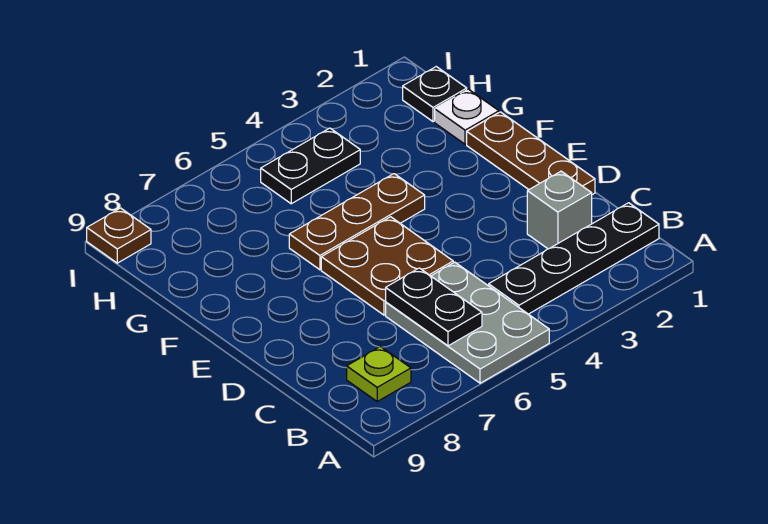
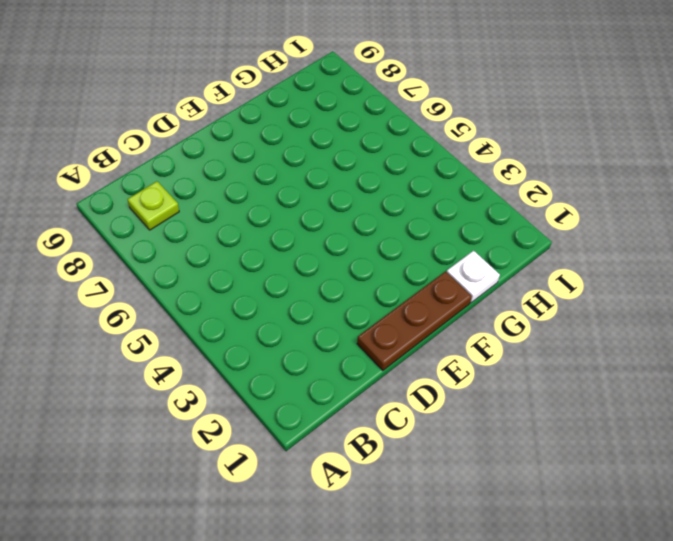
none -> grey 2x3 plate [386,262,549,383]
none -> black 1x4 plate [489,203,659,314]
none -> grey 1x1 brick [527,171,592,249]

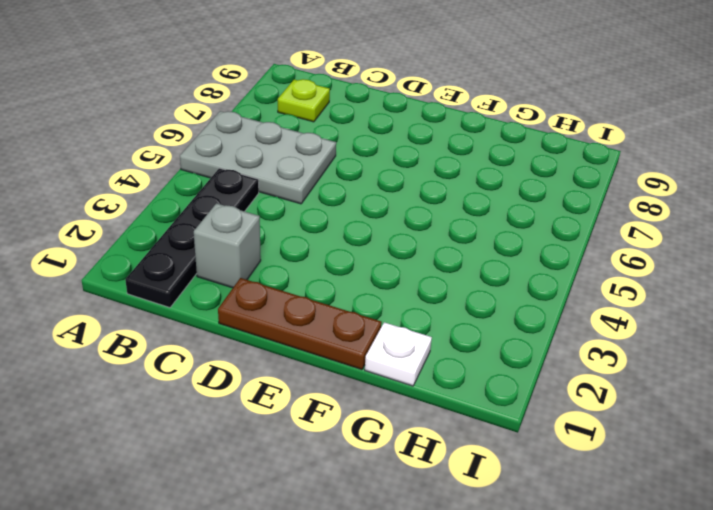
none -> brown 2x2 plate [321,217,453,315]
none -> brown 1x3 plate [289,174,425,270]
none -> black 1x1 plate [403,67,467,122]

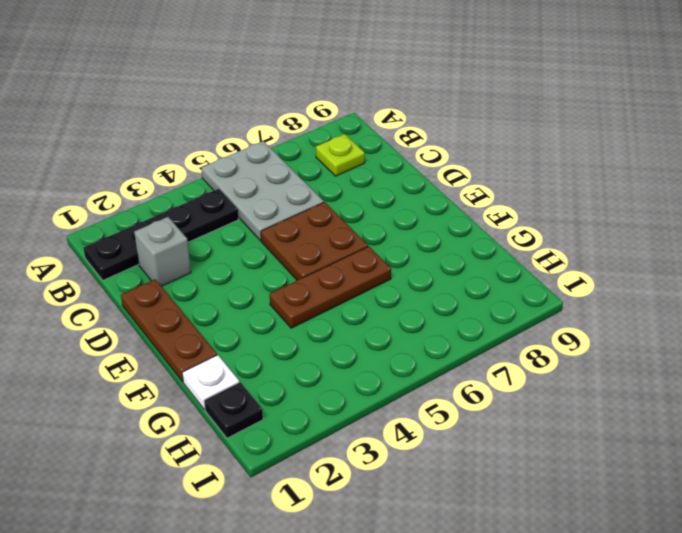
none -> black 1x2 plate [261,128,360,204]
none -> brown 1x1 plate [87,208,151,263]
none -> black 1x2 plate [386,268,482,346]

